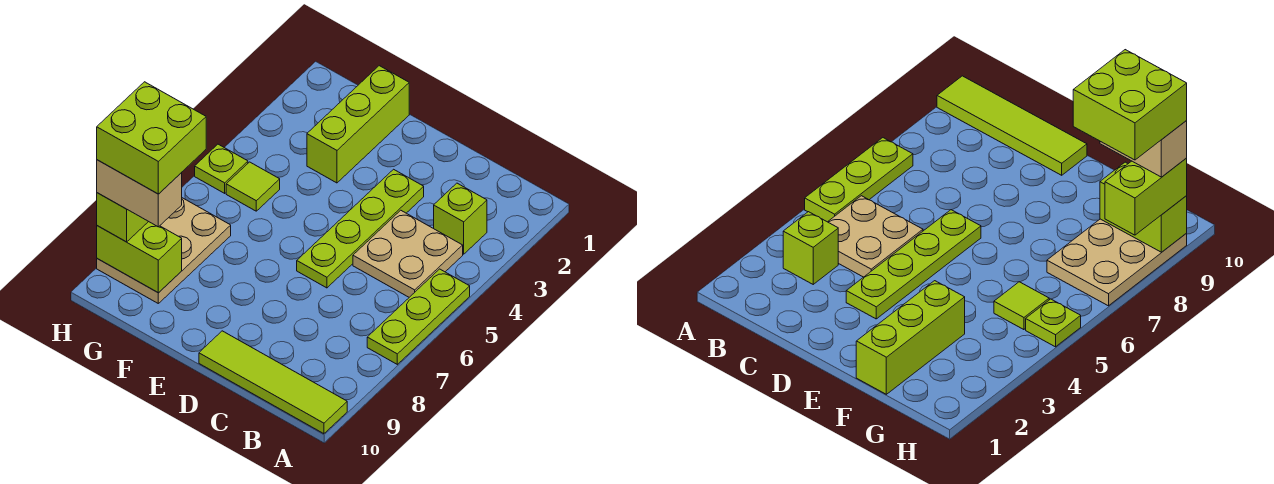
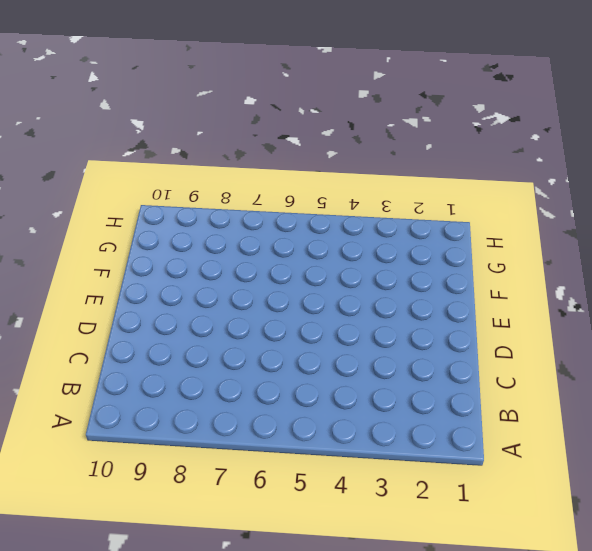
none -> lime 1x3 plate [367,269,470,364]
none -> lime 1x4 tile [199,331,347,434]
none -> lime 1x1 brick [434,183,487,254]

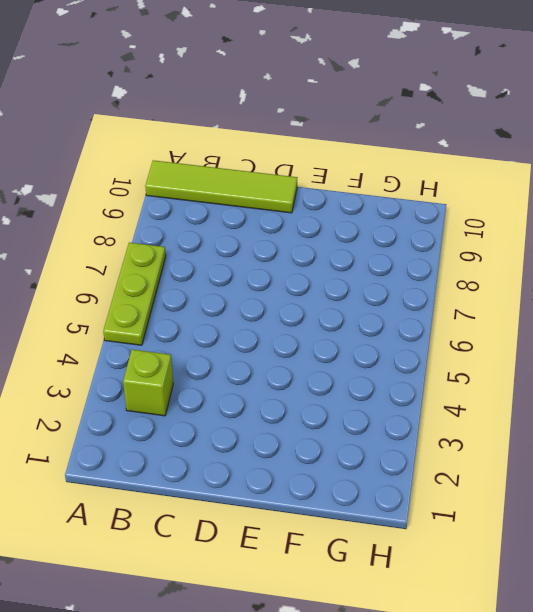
none -> tan 2x2 plate [353,210,463,297]
none -> lime 1x4 plate [297,169,424,288]
none -> lime 1x3 brick [307,66,409,183]

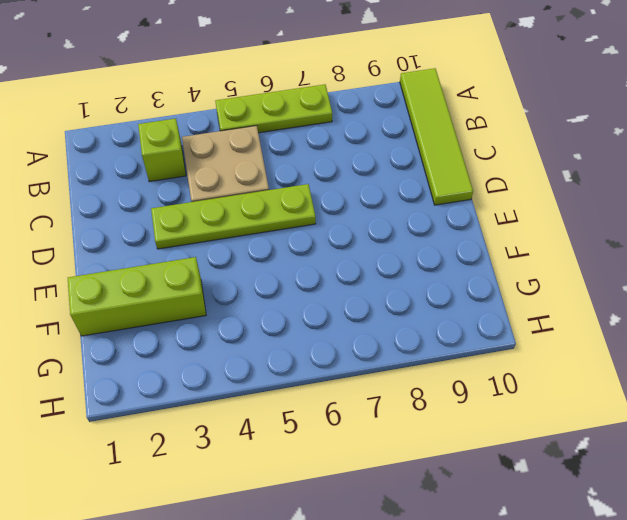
none -> lime 1x1 tile [226,162,280,211]
none -> tan 2x3 plate [97,198,231,303]
none -> lime 1x1 plate [195,144,248,193]

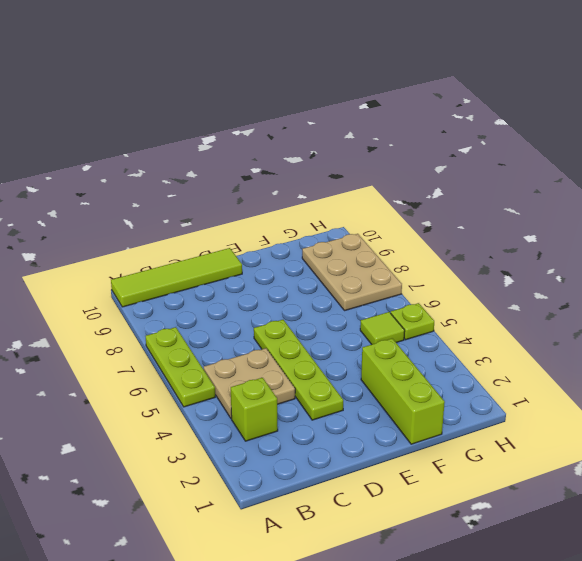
none -> lime 1x2 brick [97,222,182,293]
none -> lime 1x2 brick [97,193,148,242]
none -> tan 1x2 brick [97,160,182,227]

